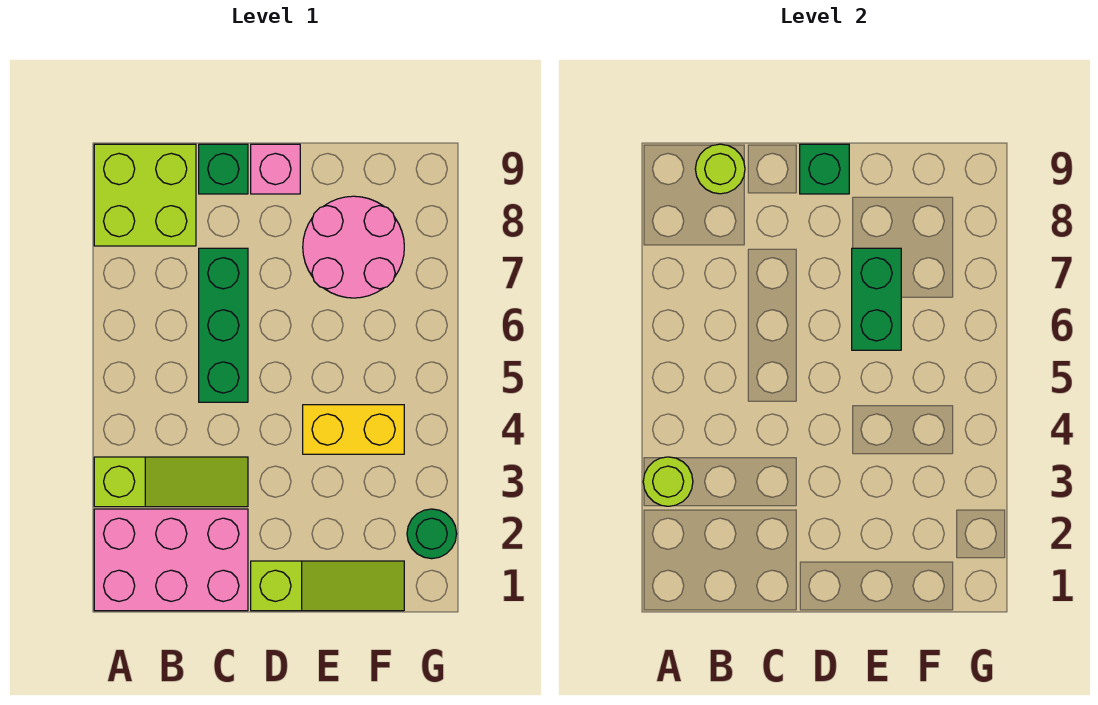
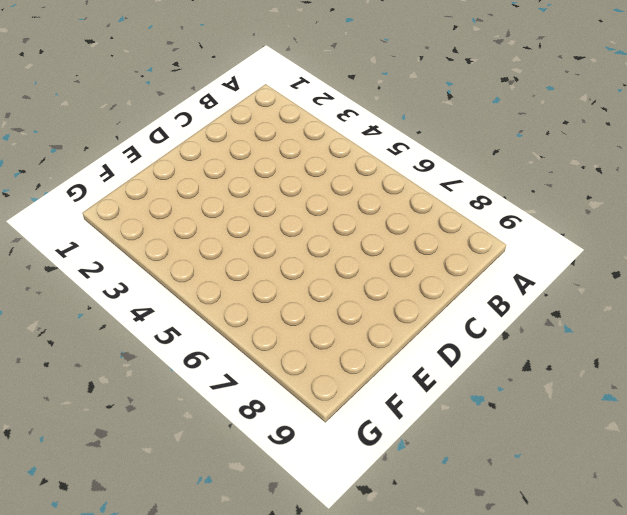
none -> pink 2x3 brick [94,509,248,611]
none -> lime 1x3 slope [94,457,248,507]
none -> lime 2x2 brick [94,144,196,246]

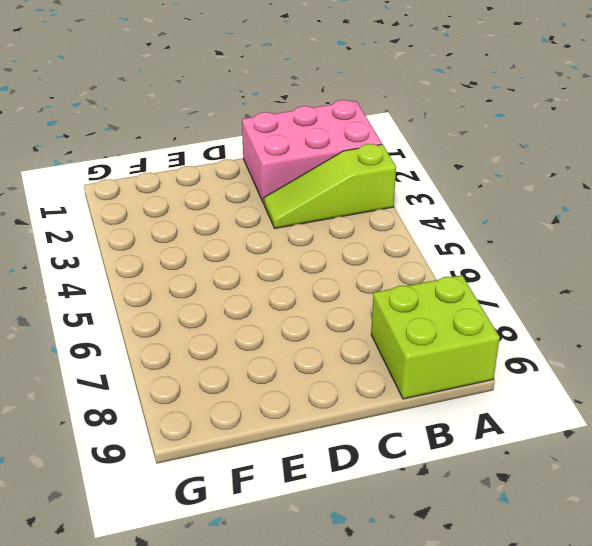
none -> green 1x3 brick [199,248,248,402]
none -> green 1x1 brick [199,144,248,194]
none -> lime 1x3 slope [251,561,404,611]

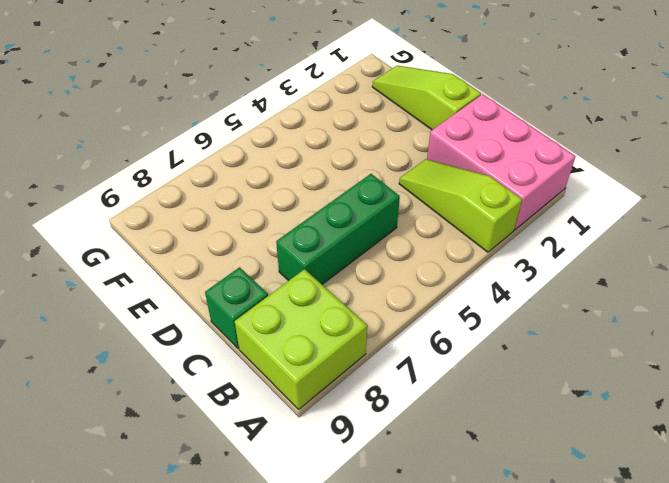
none -> pink 1x1 brick [251,144,300,194]
none -> yellow 1x2 brick [303,405,404,454]
none -> pink 2x2 round brick [303,196,404,298]

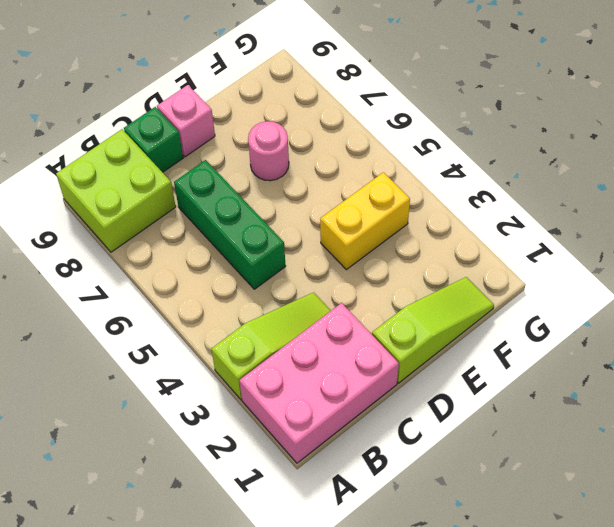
pink 1x1 round brick [248,121,289,181] -> pink 2x2 round brick [303,196,404,298]
none -> green 1x1 round brick [407,509,457,559]
none -> lime 1x1 round brick [643,457,693,506]
none -> lime 1x1 round brick [695,144,745,194]

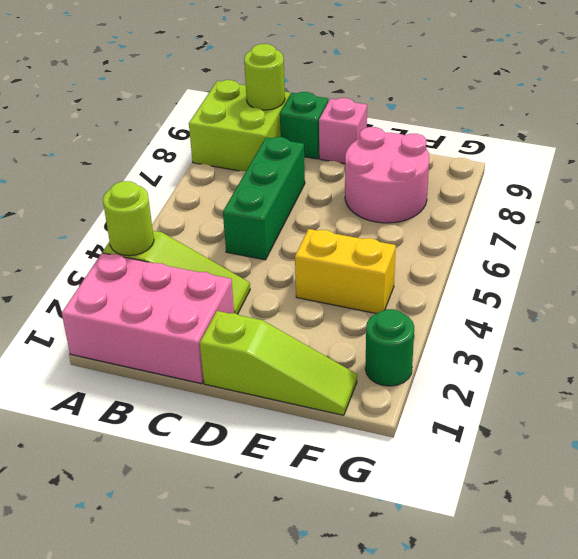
none -> green 1x1 brick [800,144,849,194]
none -> green 1x2 brick [852,248,901,350]

